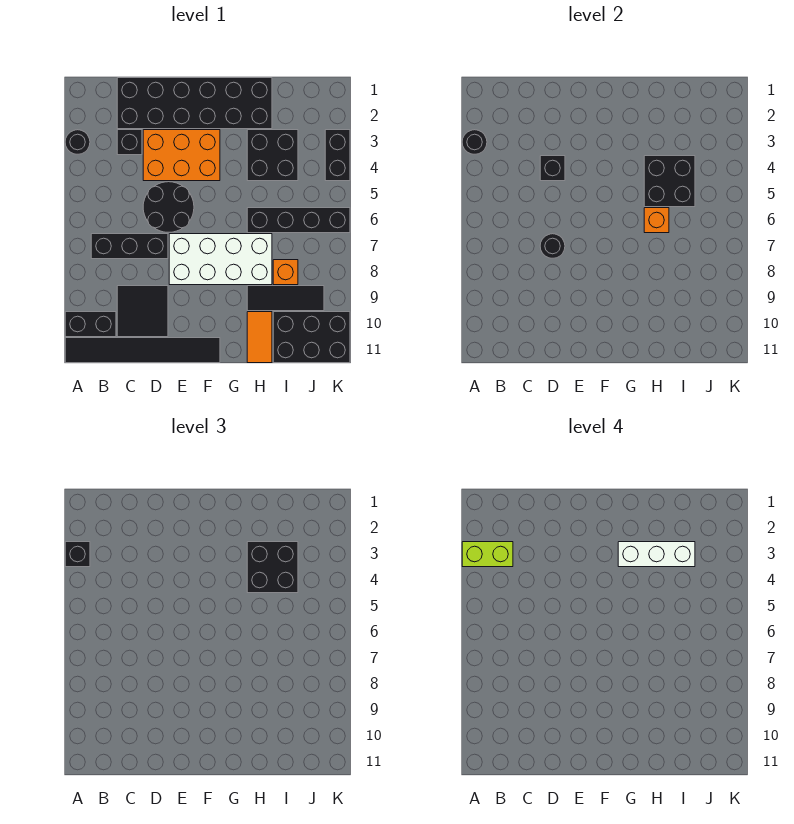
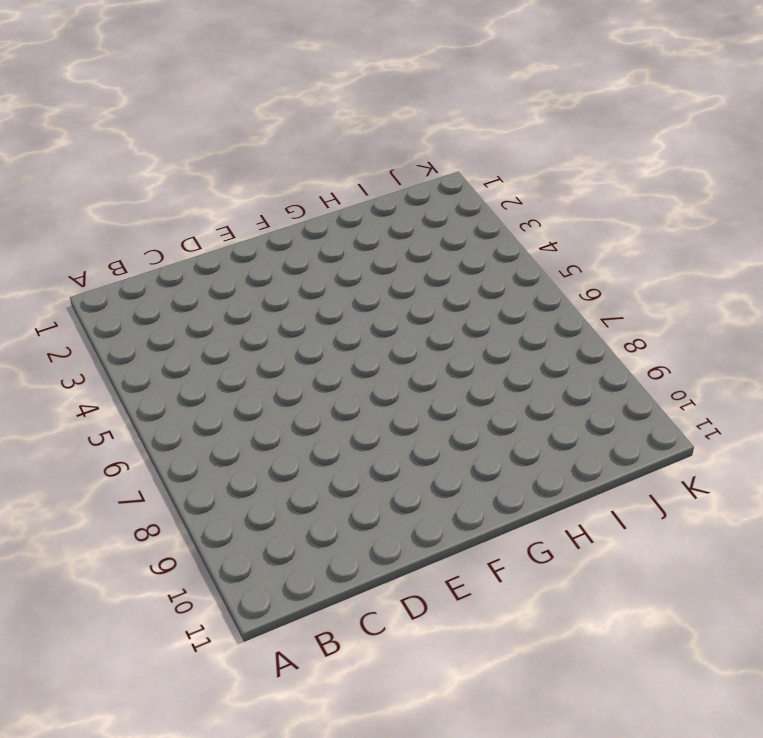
none -> black 1x1 round brick [65,130,90,154]
none -> black 1x2 brick [65,312,116,337]
none -> black 1x6 tile [65,338,220,363]

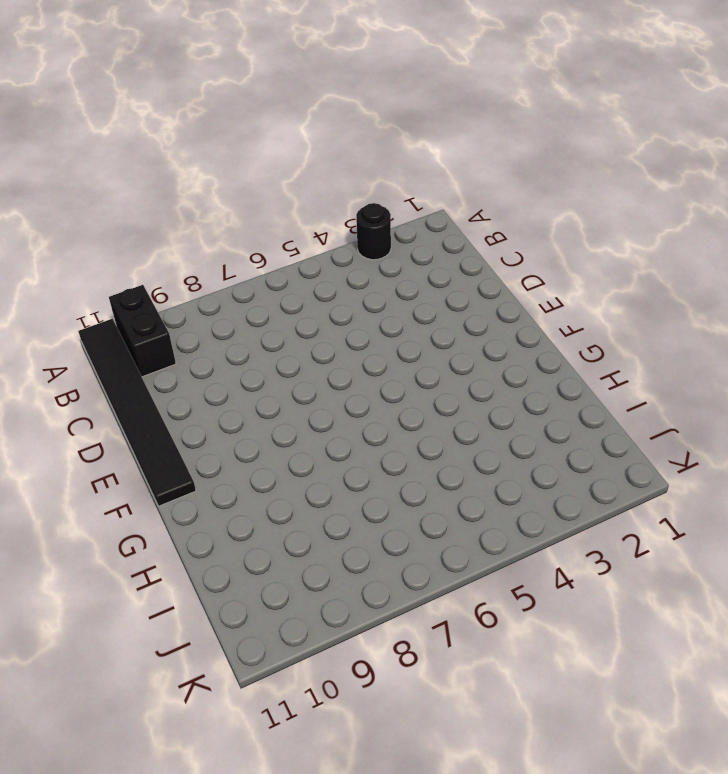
none -> black 1x3 brick [91,234,168,259]
none -> black 2x6 brick [117,78,272,129]
none -> black 1x1 brick [117,130,142,155]

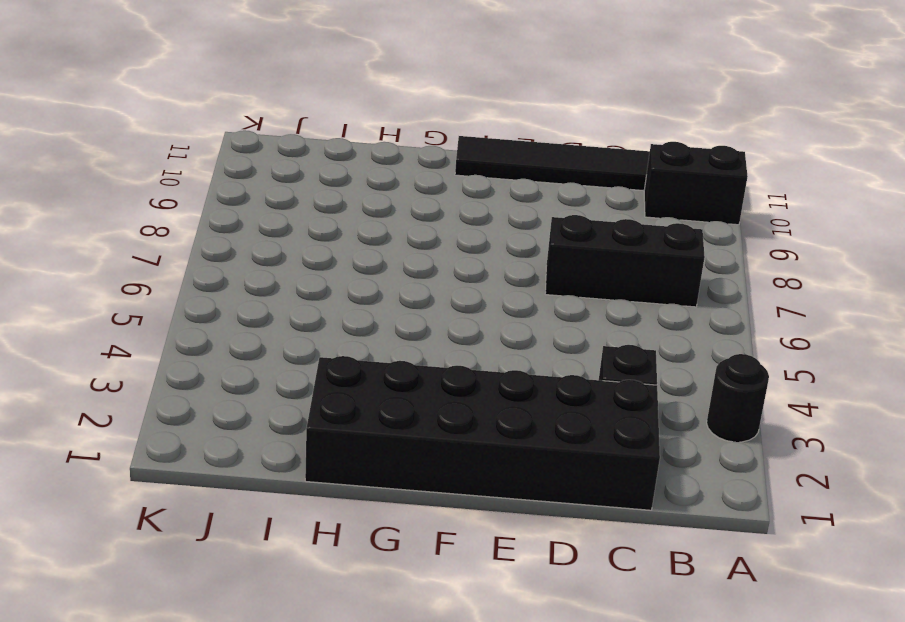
none -> black 2x2 tile [117,286,168,337]
none -> orange 2x3 brick [143,130,220,181]
none -> black 2x2 round brick [143,182,194,232]

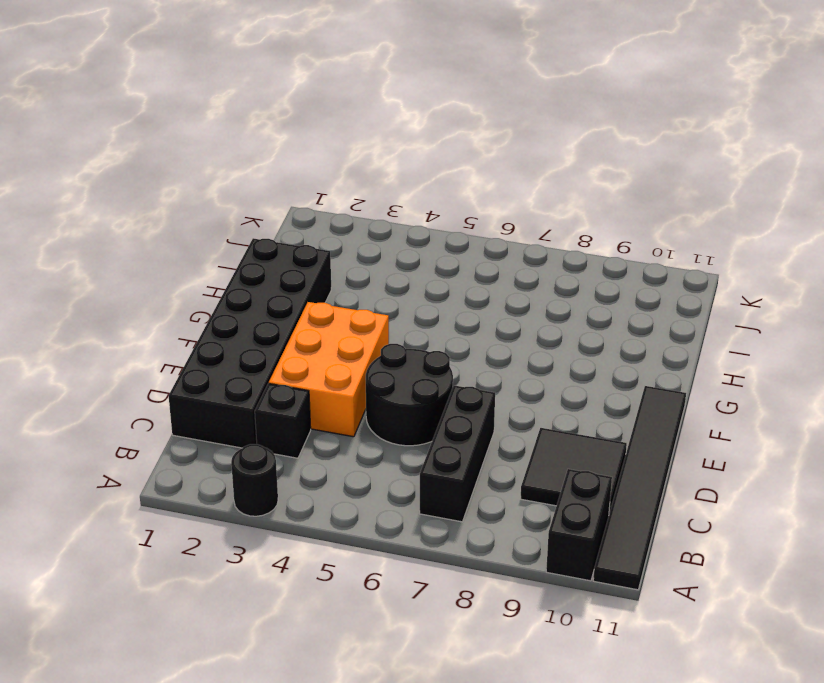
none -> white 2x4 brick [169,234,272,285]
none -> black 2x2 brick [247,130,298,181]
none -> black 1x4 brick [247,208,350,233]

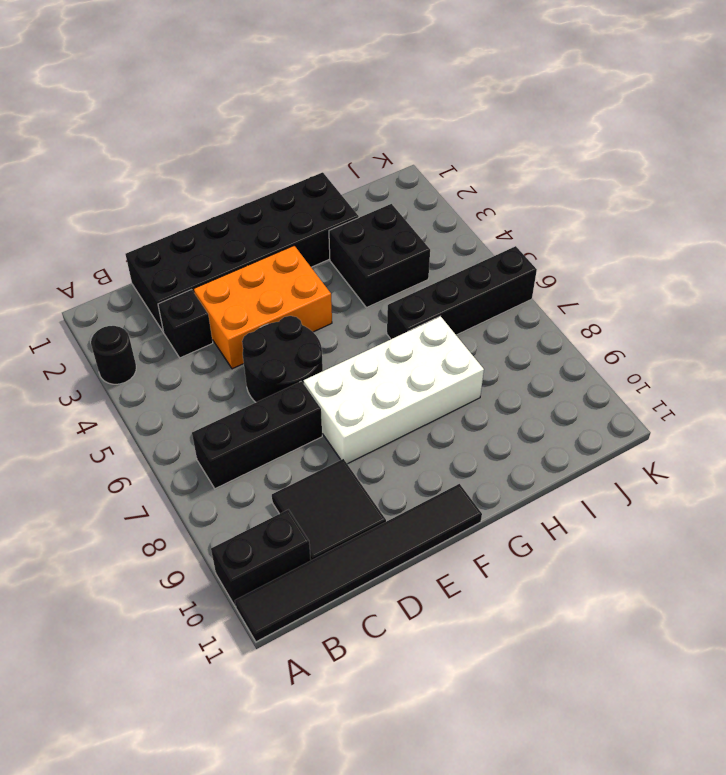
none -> black 1x3 tile [247,286,324,311]
none -> orange 1x2 tile [247,312,272,363]
none -> orange 1x1 brick [273,260,298,285]

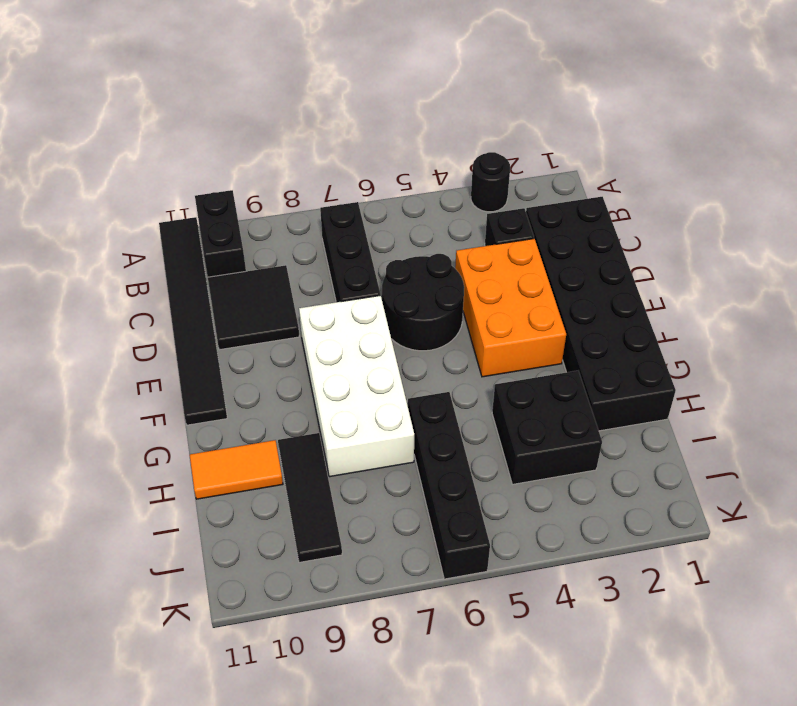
none -> orange 1x1 brick [273,260,298,285]
none -> black 2x3 brick [273,312,350,363]
none -> black 1x2 brick [325,130,350,181]

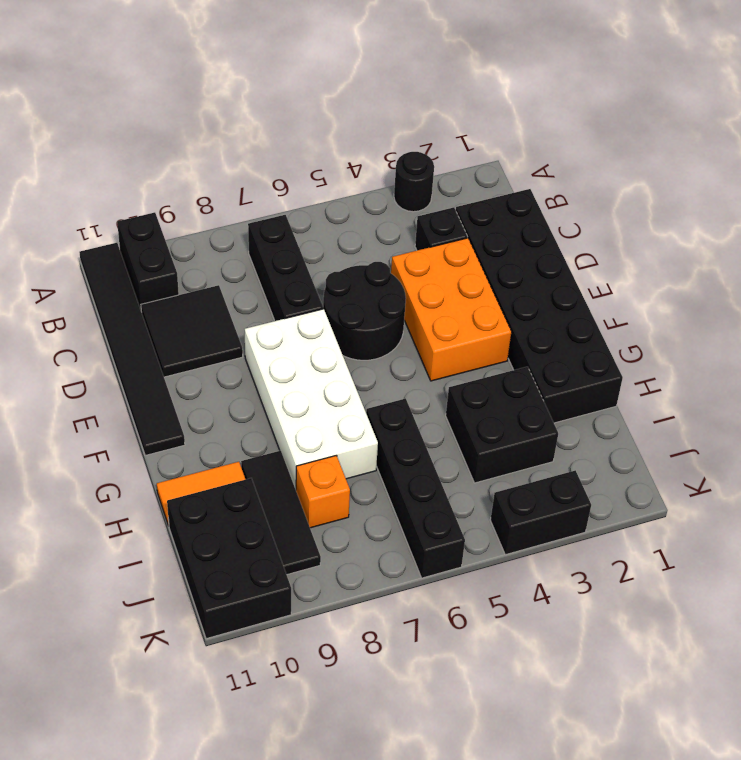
none -> black 1x1 round brick [462,130,487,154]
none -> black 1x1 brick [540,156,565,181]
none -> black 1x1 round brick [540,234,565,258]

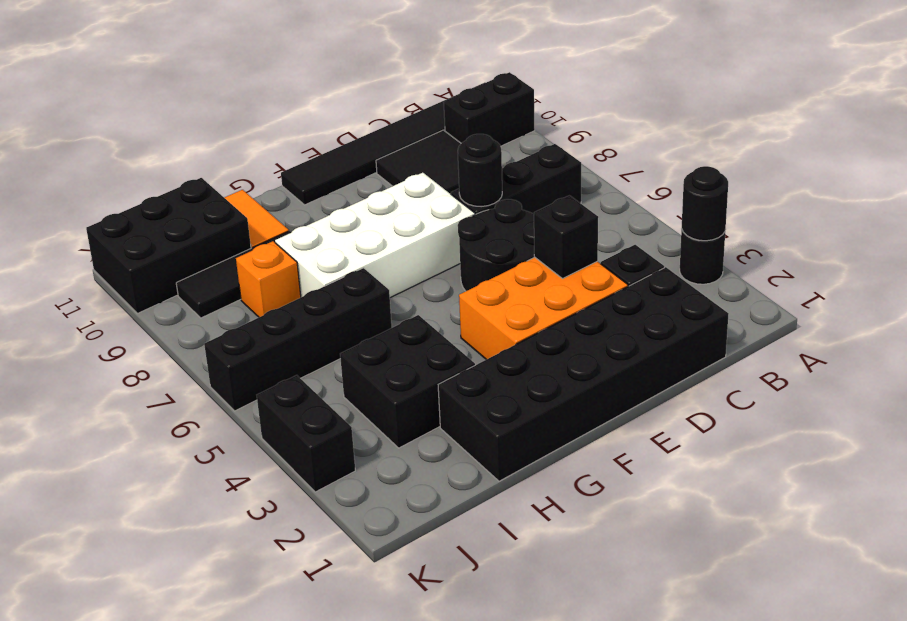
none -> black 2x2 brick [644,156,695,207]
none -> orange 1x1 brick [644,208,669,233]
none -> black 1x1 brick [65,542,90,567]

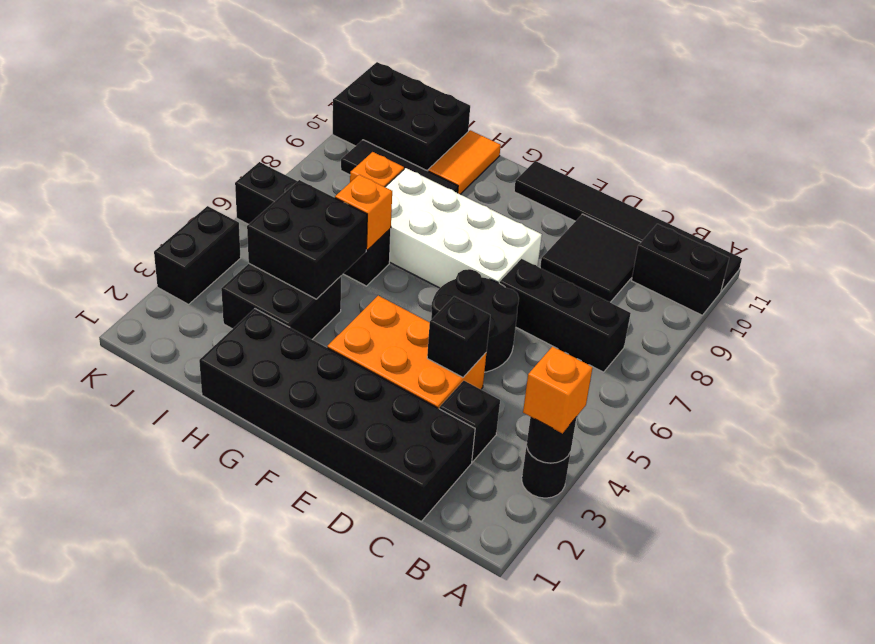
orange 1x1 brick [523,346,593,434] -> black 1x1 brick [65,542,90,567]
none -> black 1x1 round brick [540,234,565,258]
none -> black 2x2 brick [247,542,298,593]
none -> lime 1x2 brick [462,542,513,567]

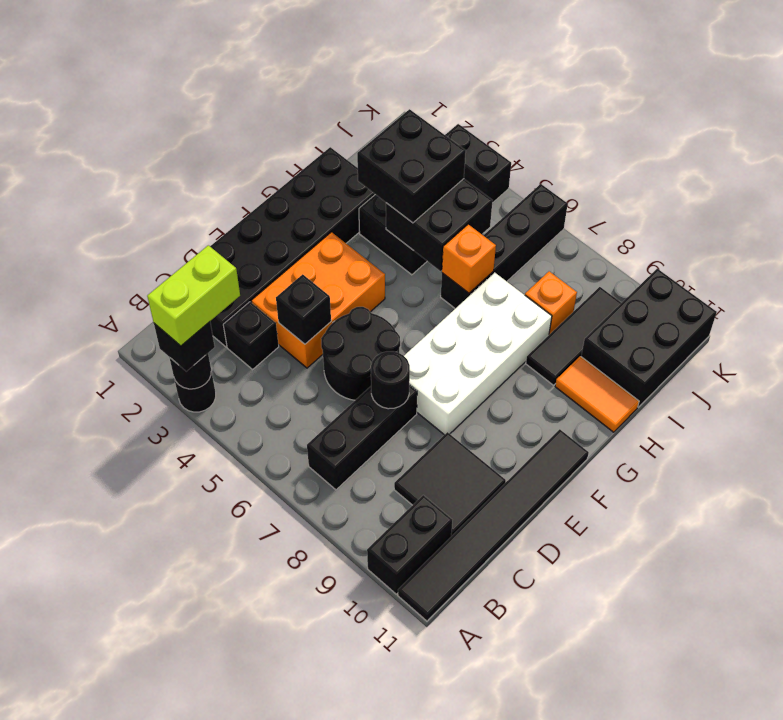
none -> white 1x3 brick [618,542,695,567]

